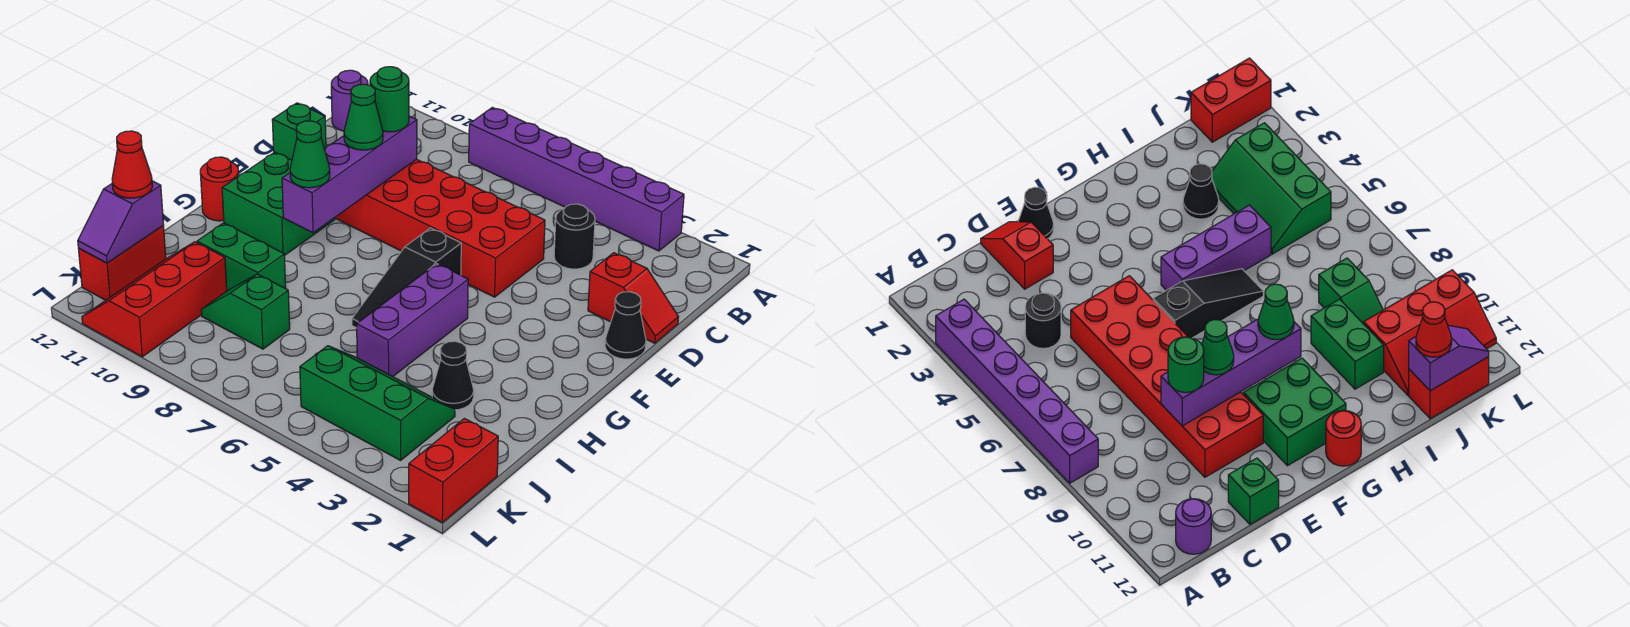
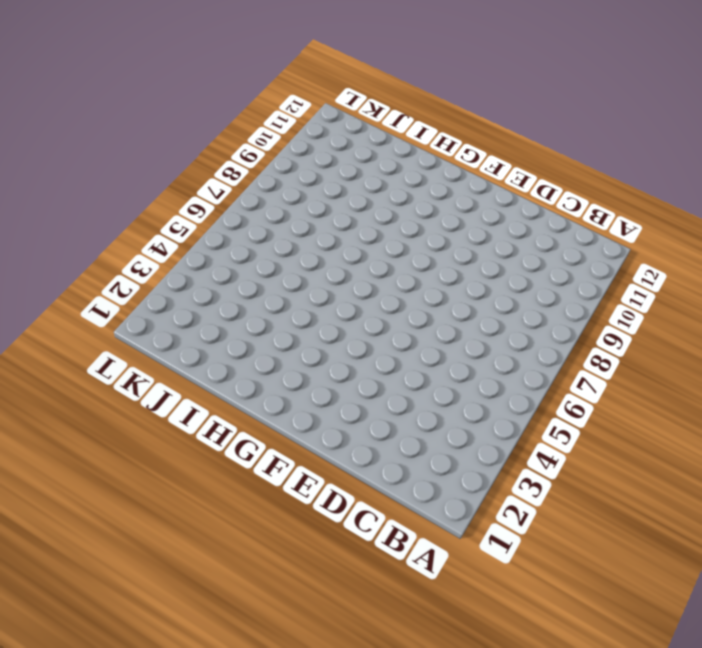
none -> purple 1x6 brick [469,107,684,251]
none -> purple 1x1 round brick [331,70,368,131]
none -> black 1x1 round brick [554,204,595,269]

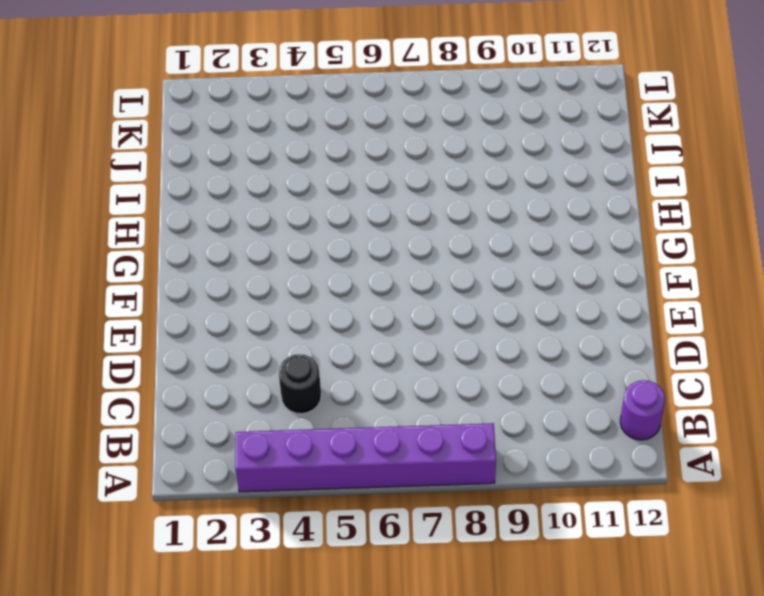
none -> red 1x2 slope [588,253,679,343]
none -> red 2x6 brick [335,159,545,297]
none -> green 1x1 brick [272,103,326,160]

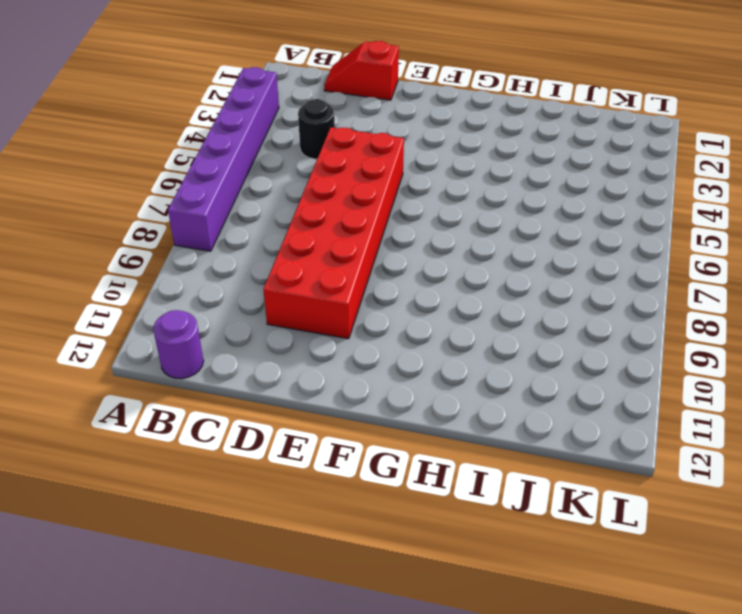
red 1x2 slope [324,41,399,100] -> red 1x2 slope turned to [588,253,679,343]
none -> green 1x1 brick [272,103,326,160]
none -> black 1x1 cone [605,292,646,359]
none -> black 1x3 slope [352,228,461,328]

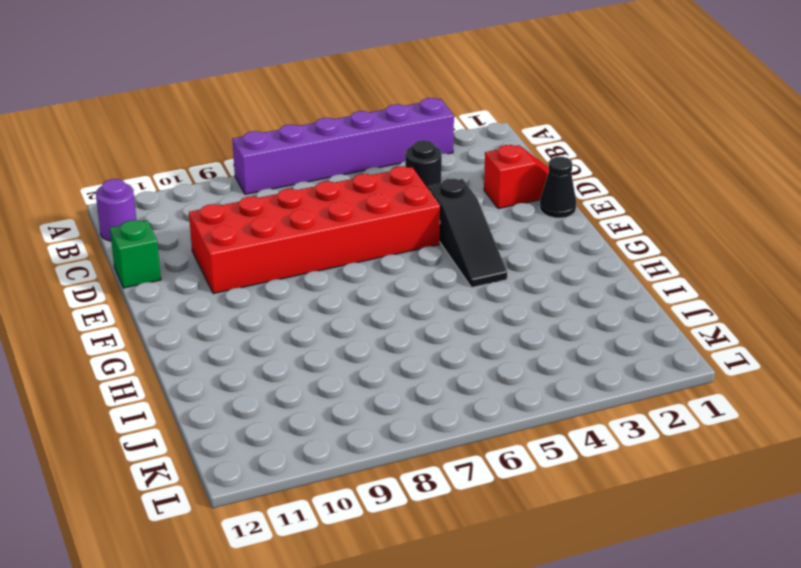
black 1x3 slope [428,179,507,287] -> black 1x3 slope moved to [352,228,461,328]
none -> green 2x2 brick [222,152,335,255]
none -> purple 1x3 brick [357,264,468,377]
none -> red 1x1 round brick [200,157,239,221]

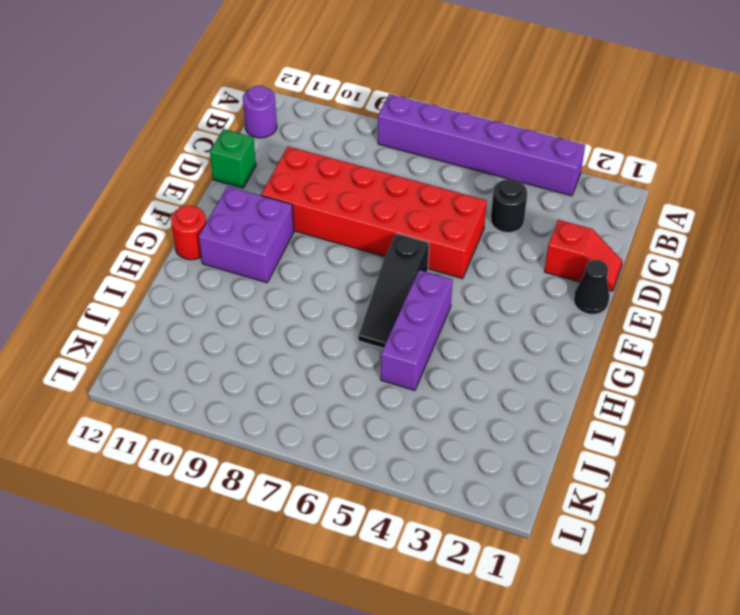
purple 2x2 brick [199,186,294,283] -> green 2x2 brick [222,152,335,255]
none -> black 1x1 cone [432,341,474,410]
none -> green 1x2 brick [197,223,286,291]
none -> green 2x3 slope [300,346,455,460]

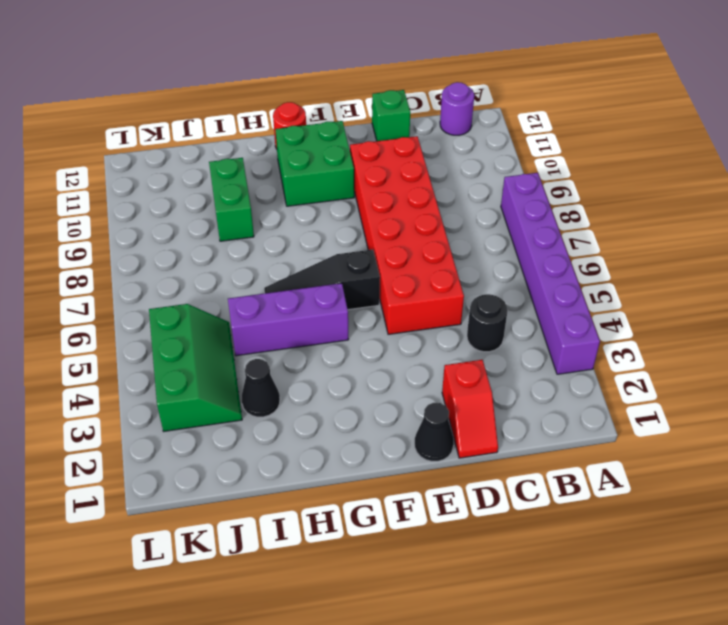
none -> green 1x2 slope [201,274,290,349]
none -> red 2x3 slope [82,242,227,357]
none -> red 1x2 brick [79,226,166,300]

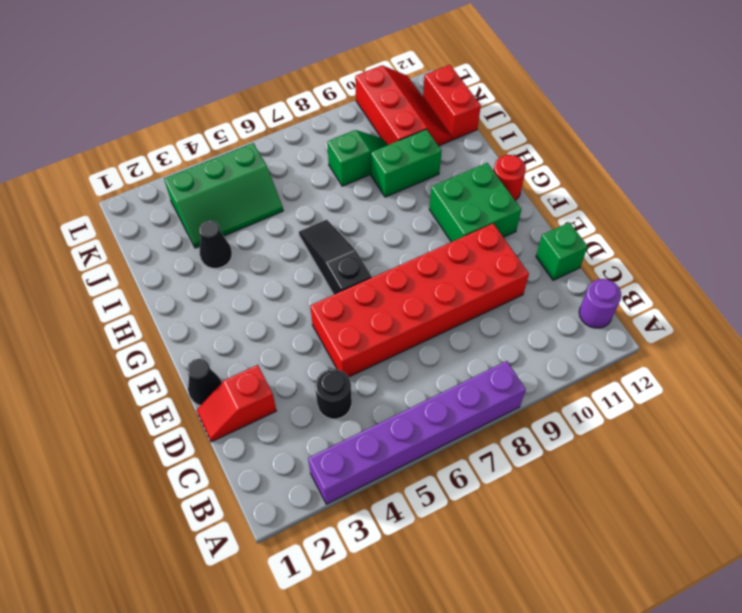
none -> purple 1x3 brick [357,264,468,377]
none -> red 1x2 brick [409,418,498,522]
none -> purple 1x4 brick [282,116,417,233]

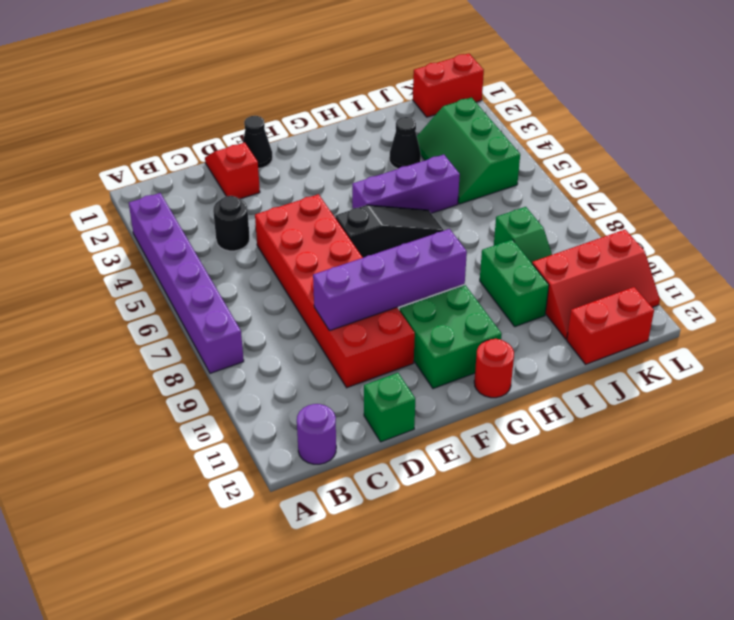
none -> purple 1x2 slope [78,181,164,263]
none -> green 1x1 round brick [370,67,409,132]
none -> green 1x1 cone [344,84,383,150]

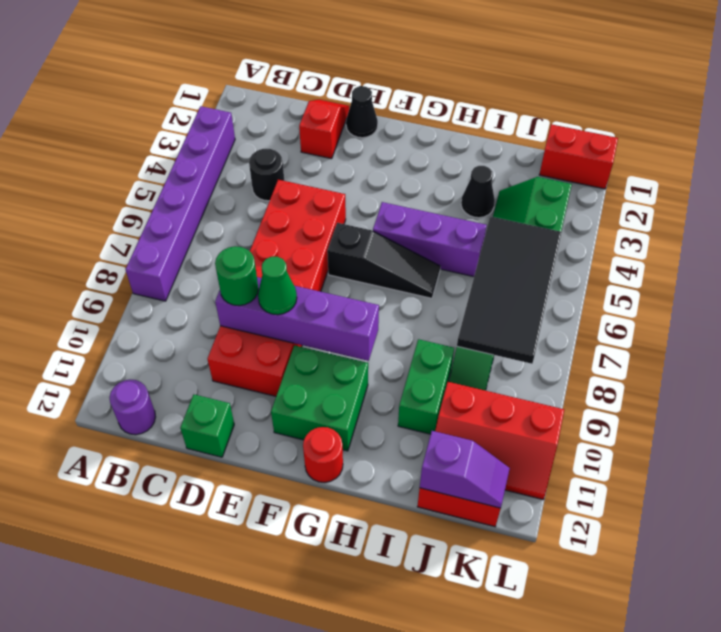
black 2x4 tile [457,216,562,364] -> none
none -> green 1x1 cone [290,121,330,188]
none -> red 1x1 cone [112,131,152,198]

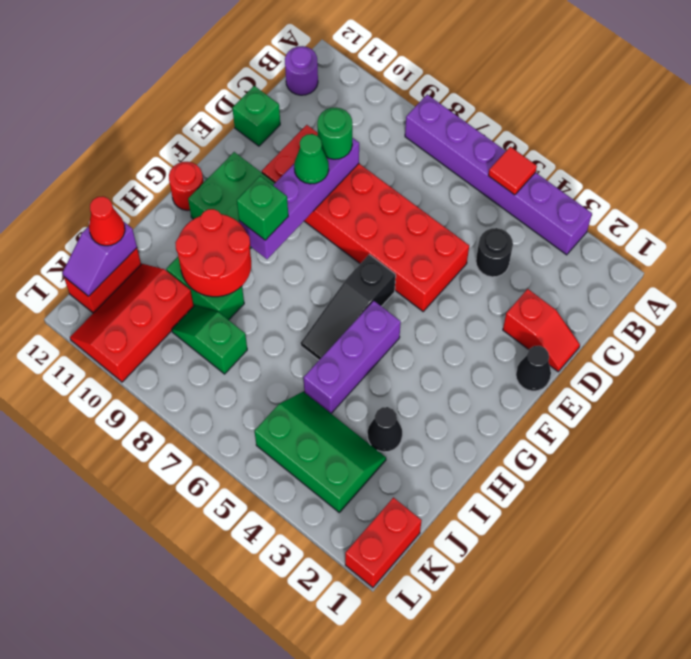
red 1x1 tile [488,147,537,195] -> none
green 1x1 brick [237,176,288,240] -> green 1x1 cone [290,121,330,188]
red 2x2 round brick [175,209,251,297] -> none

